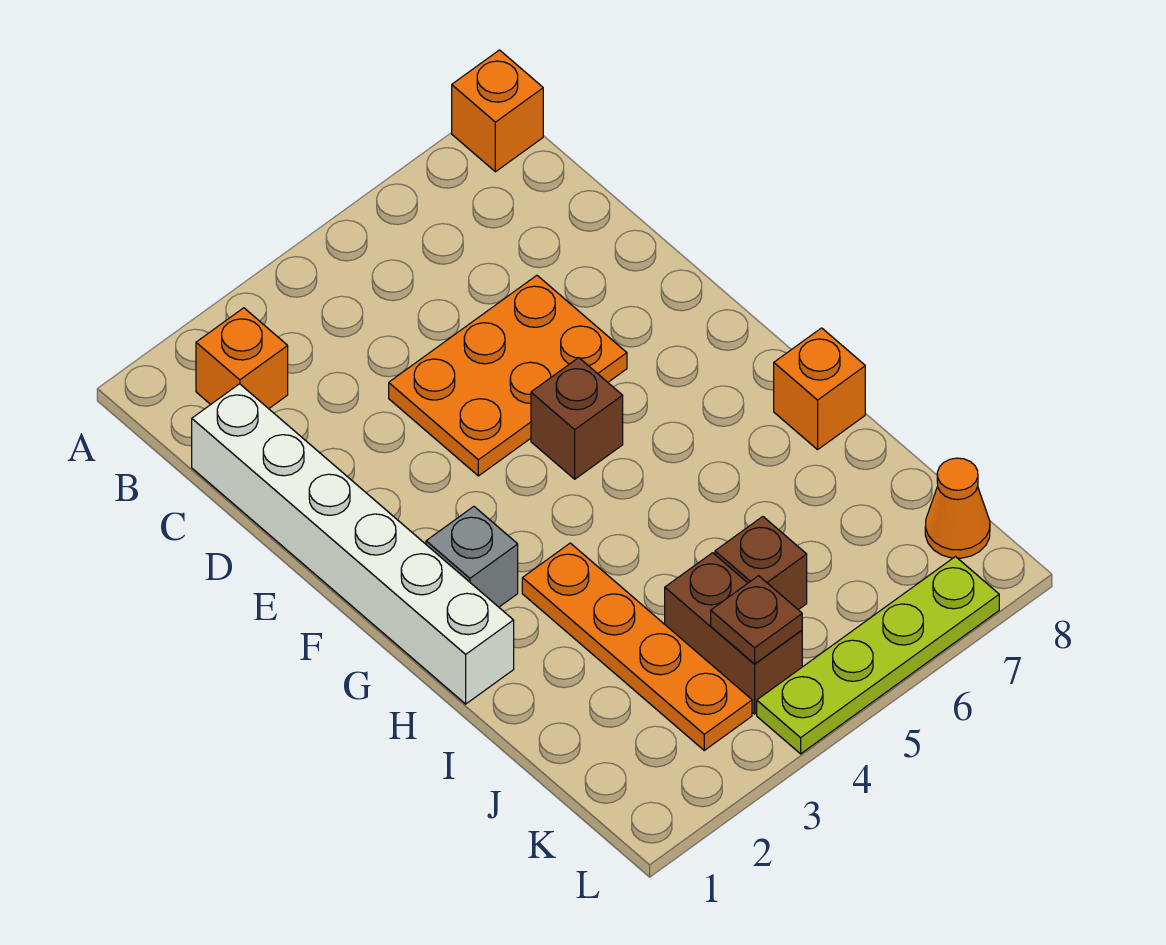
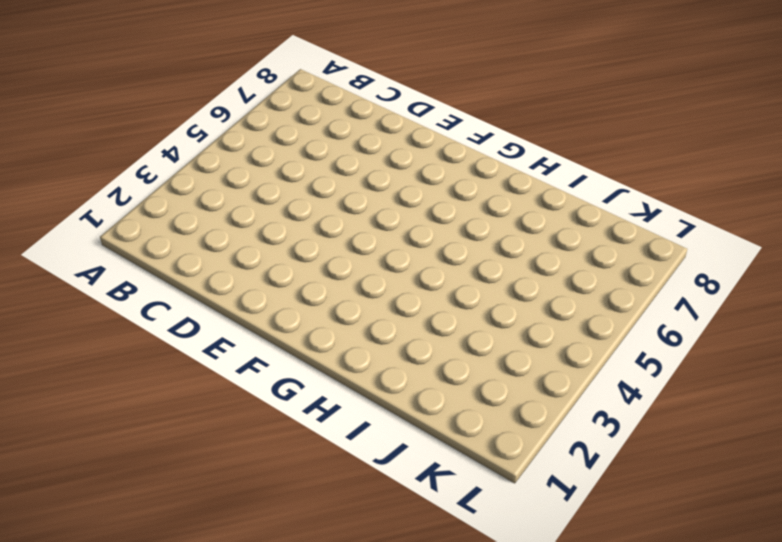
none -> orange 1x1 brick [452,50,543,172]
none -> orange 1x1 brick [196,308,288,409]
none -> white 1x6 brick [192,384,514,704]

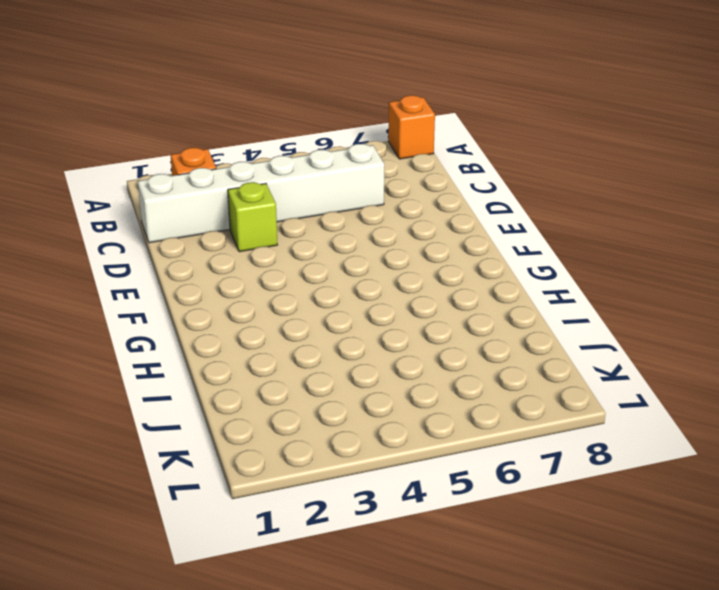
white 1x6 brick [138,144,384,243] -> white 1x6 brick turned to [192,384,514,704]
lime 1x1 brick [228,182,277,252] -> none
none -> orange 2x3 plate [389,276,627,476]
none -> brown 1x1 brick [531,358,623,479]
none -> grey 1x1 brick [426,507,518,607]

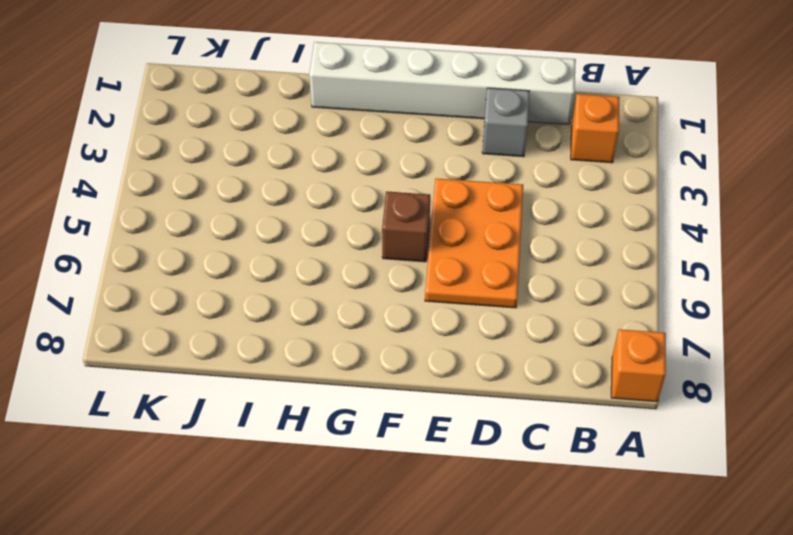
grey 1x1 brick [482,88,530,157] -> grey 1x1 brick moved to [426,507,518,607]
none -> orange 1x4 plate [522,543,752,750]
none -> orange 1x1 brick [774,328,865,450]
none -> brown 1x2 brick [665,553,802,714]

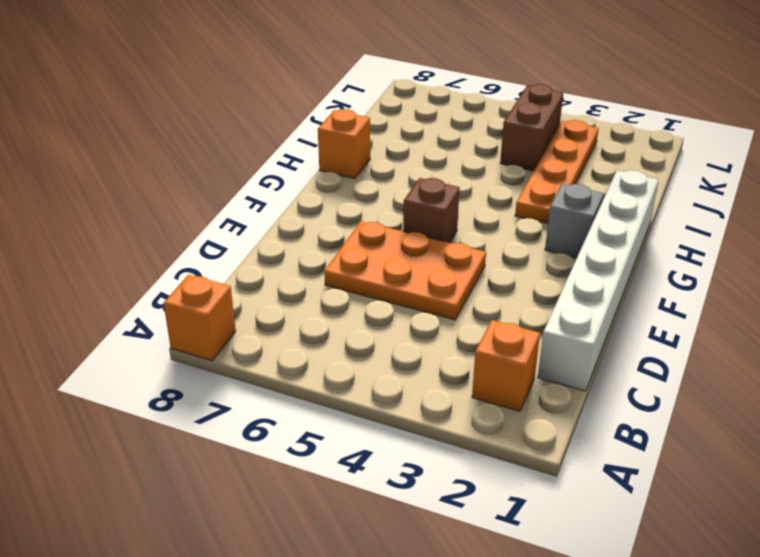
none -> brown 1x1 brick [715,517,807,610]
none -> orange 1x1 cone [925,458,990,558]
none -> lime 1x4 plate [757,557,999,754]

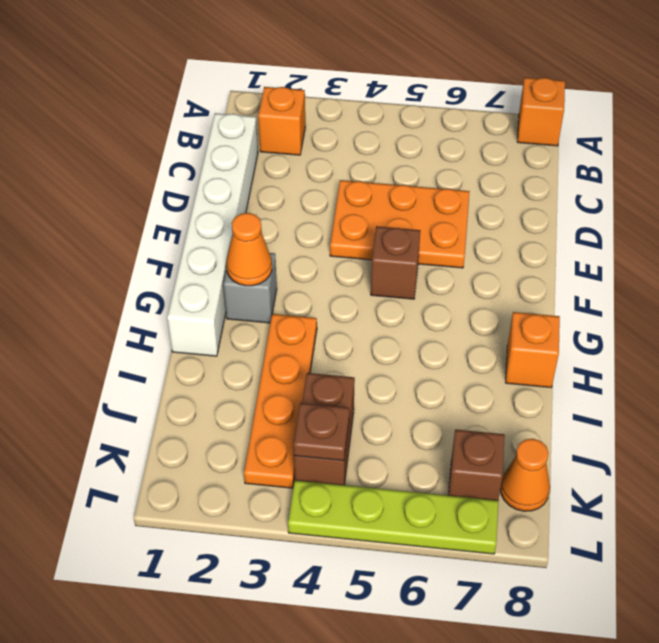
orange 1x1 cone [226,213,272,286] -> none
brown 1x1 brick [448,430,505,500] -> brown 1x1 brick moved to [715,517,807,610]

